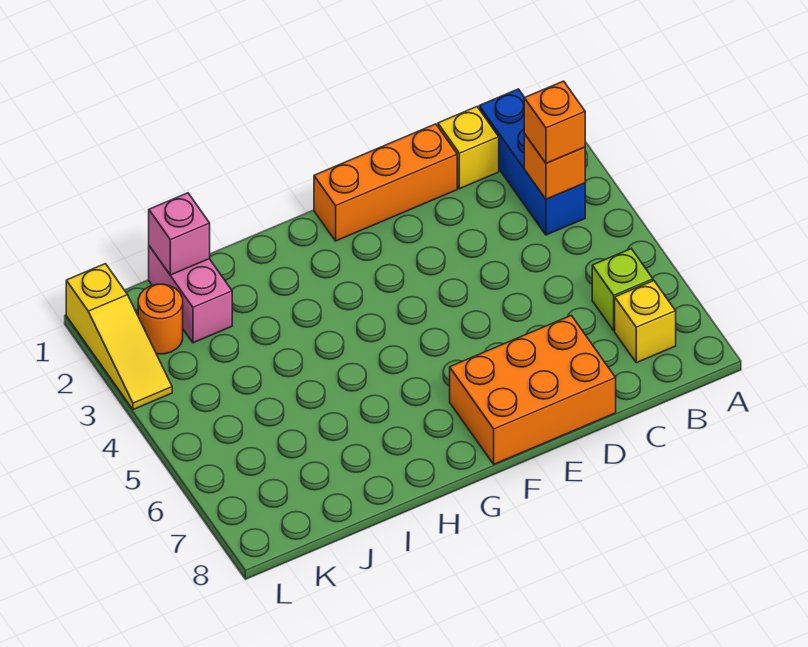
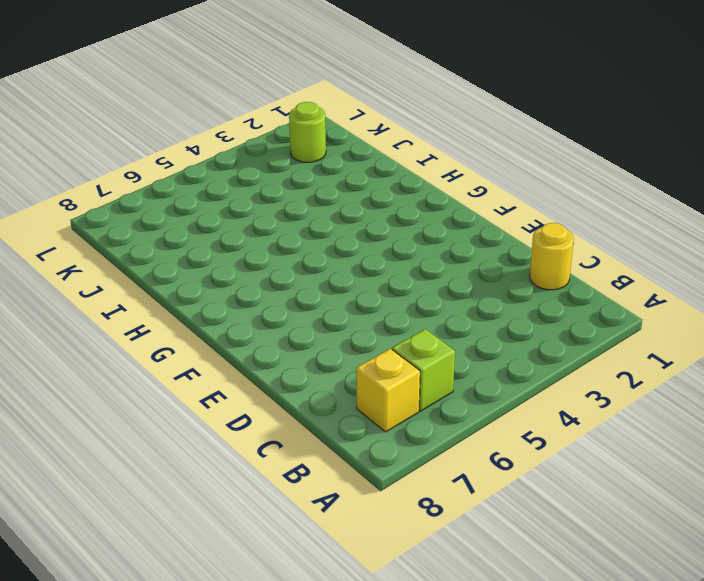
yellow 1x1 round brick [530,223,574,290] -> yellow 1x1 brick [438,107,499,189]
lime 1x1 round brick [289,102,326,162] -> orange 1x1 round brick [138,284,183,354]
none -> blue 1x3 brick [479,89,585,235]
none -> orange 1x3 brick [314,124,457,241]
none -> orange 2x3 brick [450,315,616,464]

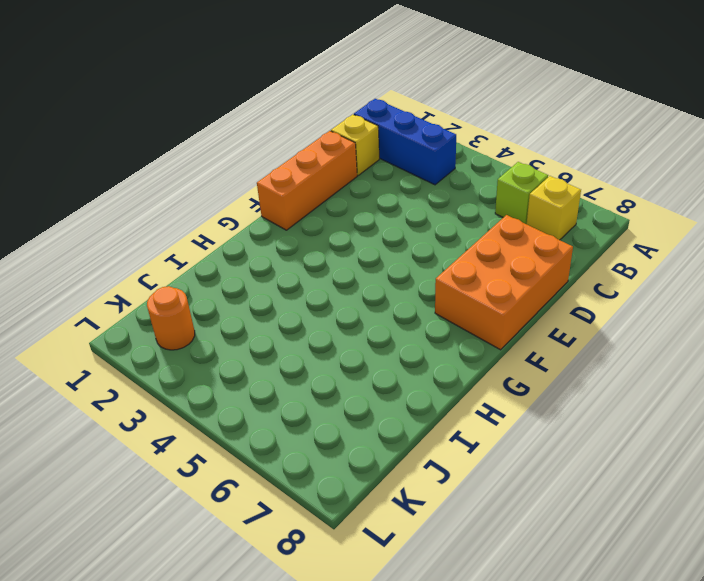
none -> pink 1x2 brick [149,246,232,343]
none -> yellow 1x3 slope [66,264,172,410]
none -> orange 1x1 brick [524,134,585,199]

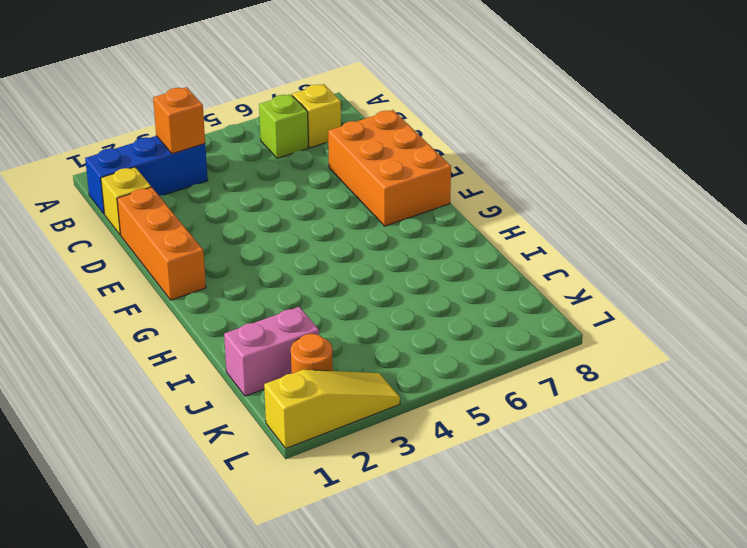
none -> pink 1x1 brick [149,193,210,275]
none -> orange 1x1 brick [524,81,585,163]

